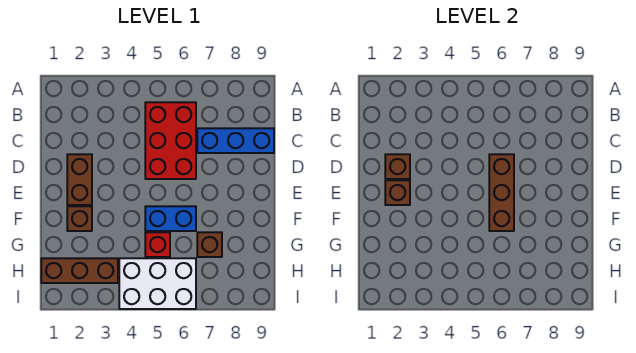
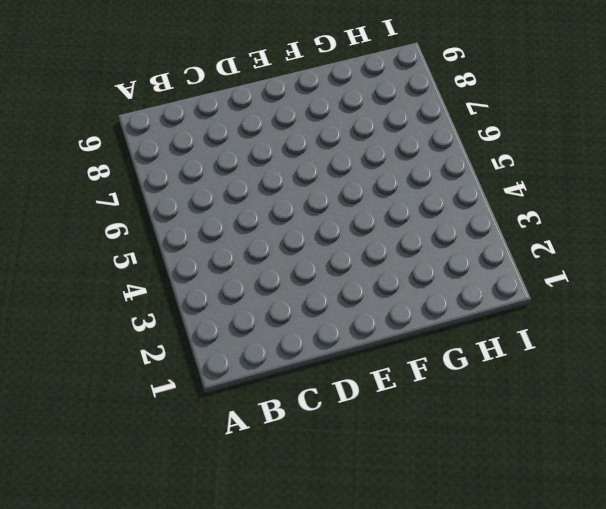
none -> red 2x3 brick [145,102,196,179]
none -> blue 1x3 brick [197,128,274,153]
none -> brown 1x2 brick [67,154,92,205]

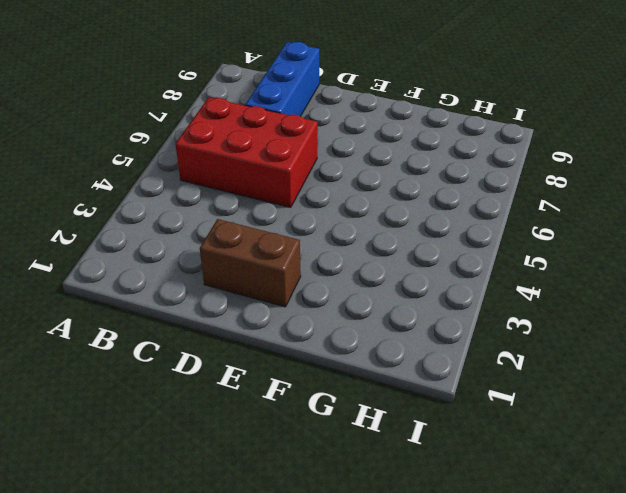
none -> brown 1x1 brick [67,206,92,231]
none -> blue 1x2 brick [145,206,196,231]
none -> red 1x1 brick [145,232,170,257]

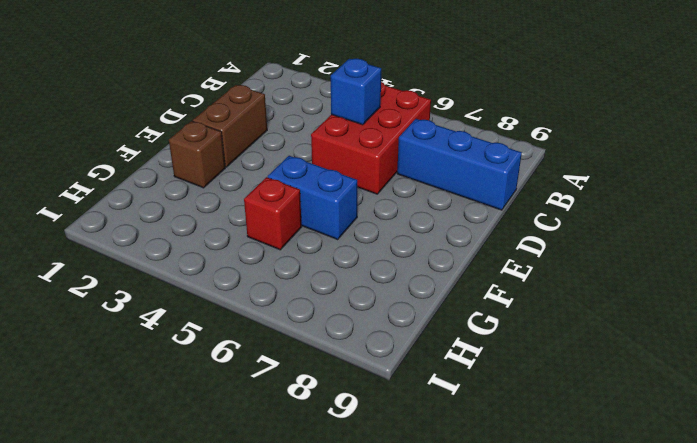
blue 1x1 brick [331,58,381,125] -> none
none -> brown 1x1 brick [197,232,222,257]
none -> brown 1x3 brick [41,258,118,283]
none -> white 2x3 brick [119,258,196,309]

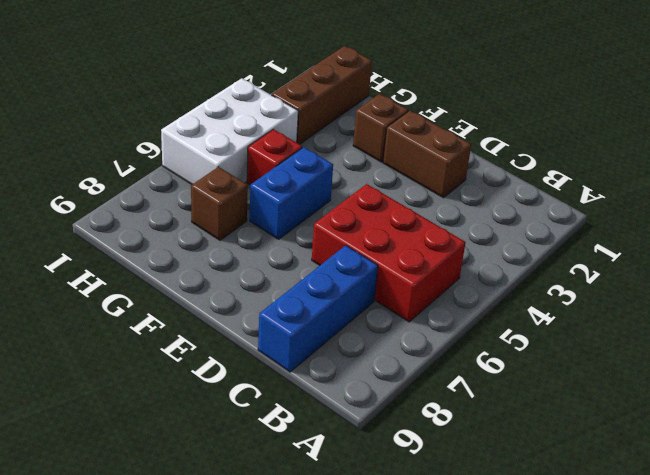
none -> brown 1x1 brick [385,154,410,179]
none -> brown 1x3 brick [489,154,514,231]
none -> brown 1x1 brick [385,180,410,205]

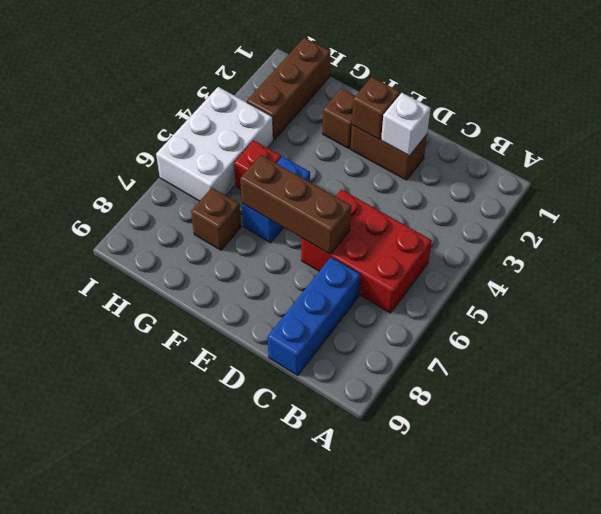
white 1x1 brick [381,93,431,156] -> brown 1x1 brick [385,154,410,179]

